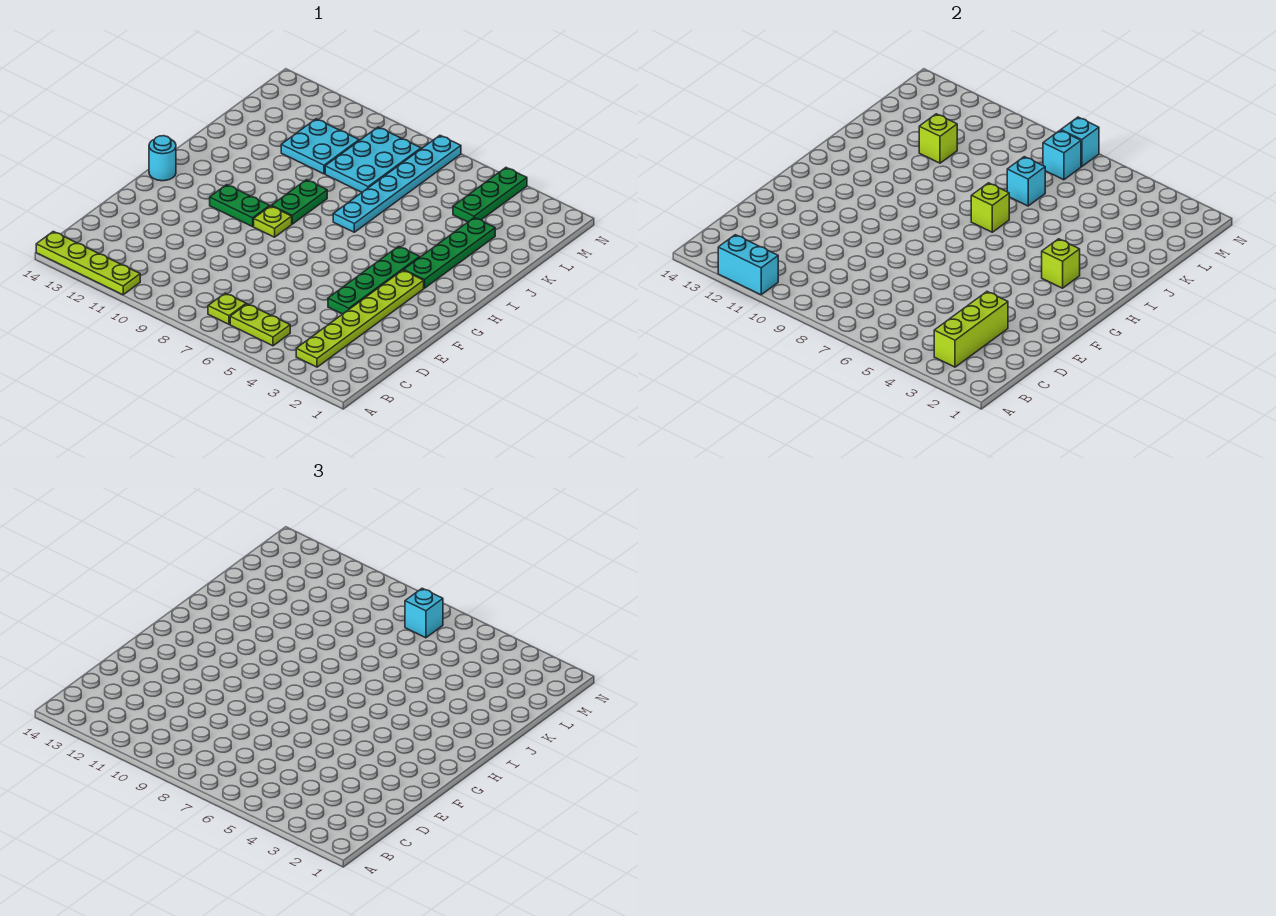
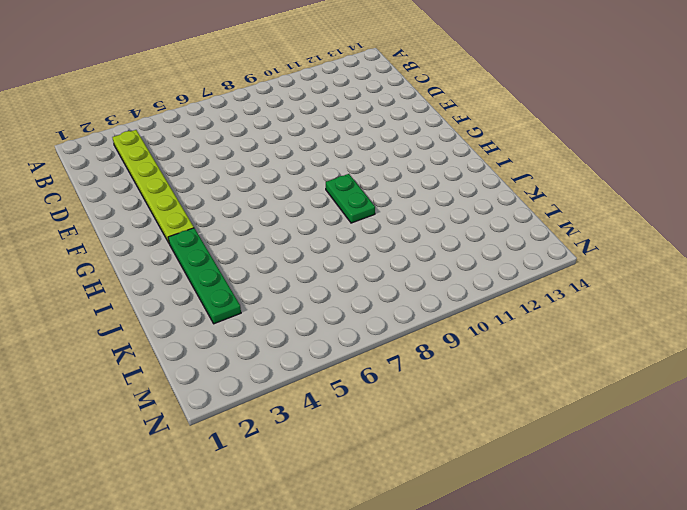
none -> lime 1x4 plate [36,232,140,295]
none -> lime 1x2 plate [230,304,290,346]
none -> lime 1x1 plate [208,293,246,324]

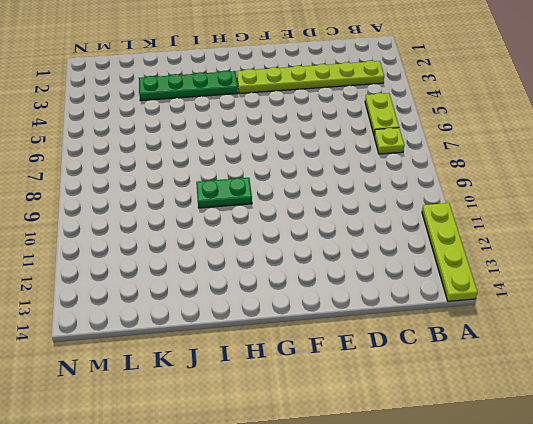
none -> green 1x4 plate [328,246,420,314]
none -> lime 1x1 plate [254,206,292,237]
none -> green 1x2 plate [210,185,270,227]

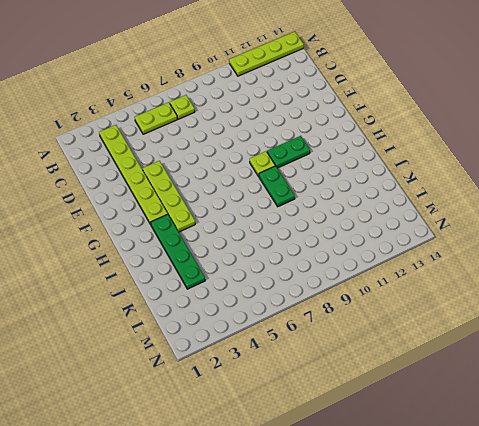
lime 1x4 plate [143,161,195,232] -> green 1x4 plate [328,246,420,314]
none -> cyan 1x1 round brick [149,136,176,181]
none -> cyan 1x6 plate [333,136,461,232]
none -> cyan 2x3 plate [325,127,421,192]

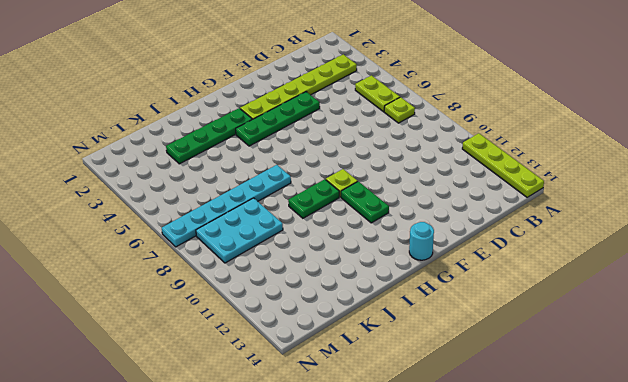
none -> cyan 2x2 plate [281,119,359,174]
none -> green 1x3 plate [453,168,527,222]
none -> cyan 1x2 brick [718,235,778,295]

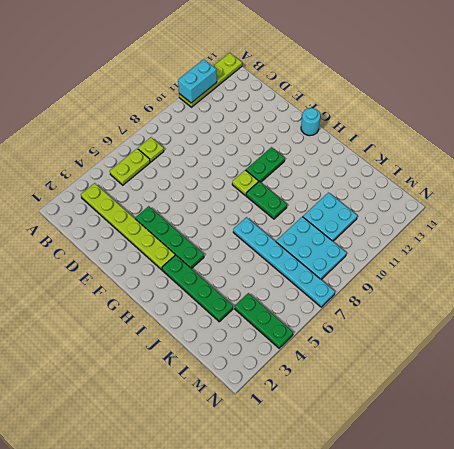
none -> lime 1x3 brick [934,292,1008,367]
none -> lime 1x1 brick [1042,239,1080,288]
none -> lime 1x1 brick [971,183,1009,232]

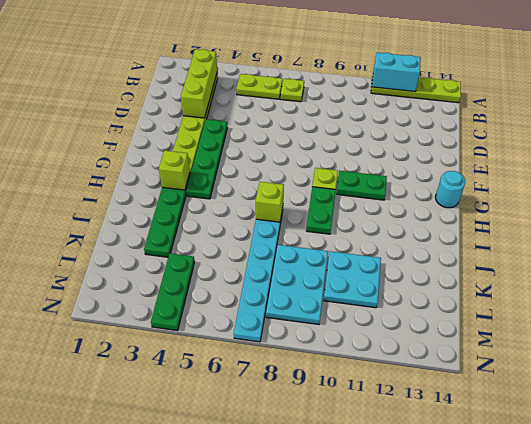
none -> cyan 1x1 brick [1007,157,1045,206]
none -> lime 1x1 brick [919,114,957,163]
none -> cyan 1x1 brick [1043,130,1081,180]

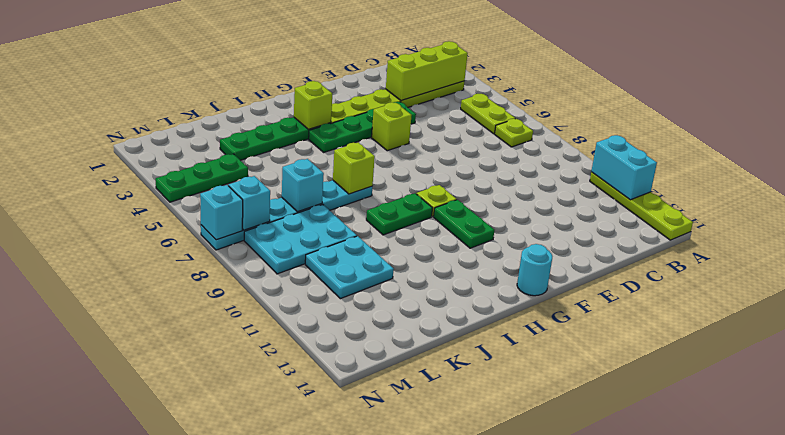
lime 1x1 brick [372,102,412,151] -> lime 1x1 brick moved to [919,114,957,163]
none -> cyan 1x1 brick [405,588,443,638]

